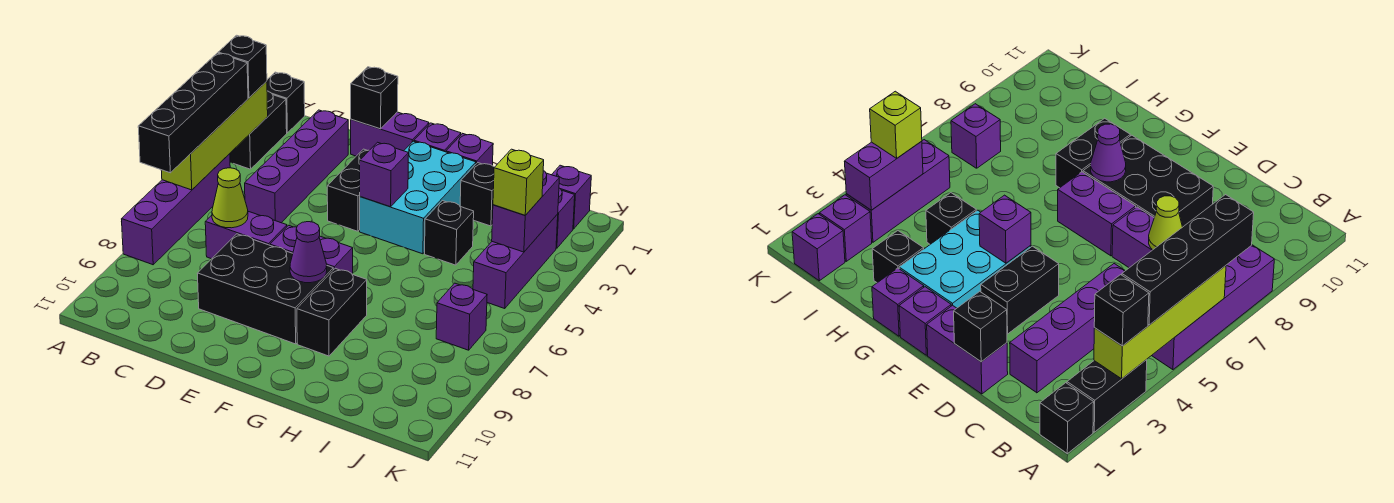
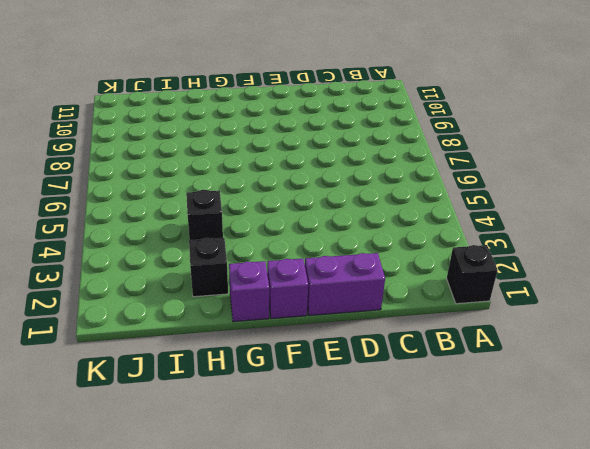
none -> black 1x2 brick [230,91,287,169]
none -> purple 1x4 brick [122,154,230,265]
none -> purple 1x4 brick [245,110,348,223]

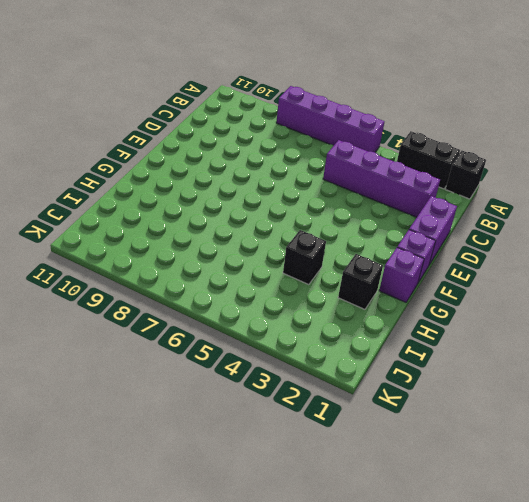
none -> purple 1x2 brick [205,211,287,259]
none -> black 2x3 brick [197,234,333,344]
none -> black 1x2 brick [327,149,369,231]

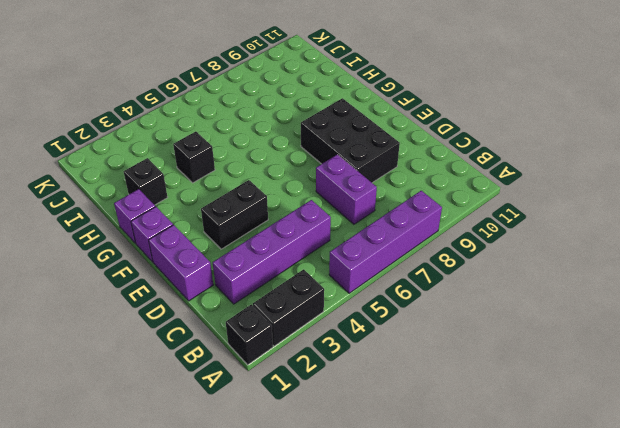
none -> purple 1x2 brick [270,225,353,273]
none -> cyan 2x3 brick [360,141,476,254]
none -> black 1x2 brick [297,268,367,356]

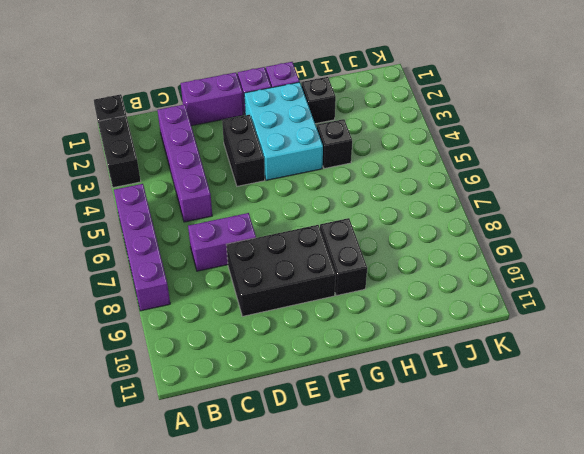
none -> purple 1x2 brick [270,225,353,273]
none -> purple 1x1 brick [552,165,591,229]
none -> purple 1x1 brick [556,188,575,248]

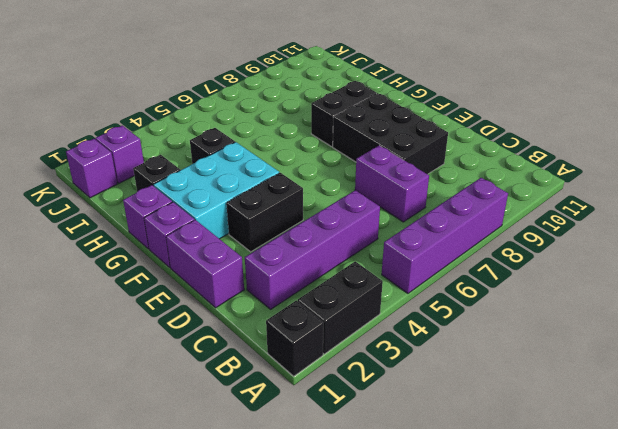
none -> purple 1x2 brick [270,225,353,273]
none -> purple 1x3 brick [473,214,558,308]
none -> purple 1x1 brick [436,283,487,350]

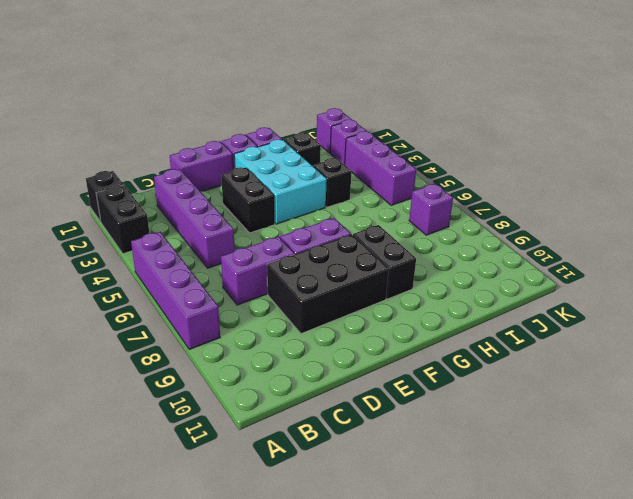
none -> lime 1x4 brick [161,81,268,190]
none -> lime 1x1 cone [212,168,248,228]
none -> black 1x1 brick [351,67,398,129]

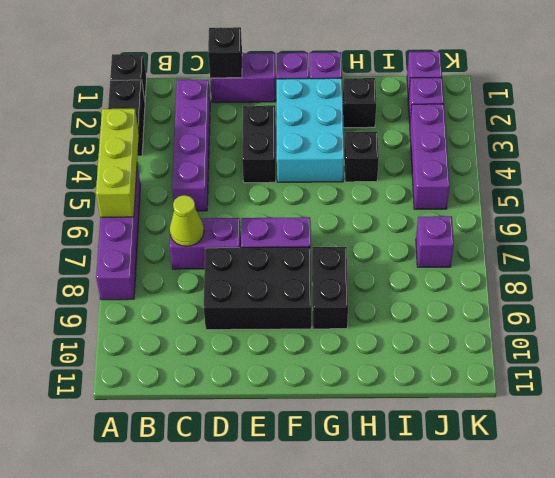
lime 1x3 brick [96,109,139,217] -> lime 1x4 brick [161,81,268,190]
none -> purple 1x1 brick [360,142,409,207]
none -> purple 1x1 cone [290,222,327,283]
none -> purple 1x2 brick [492,171,559,252]

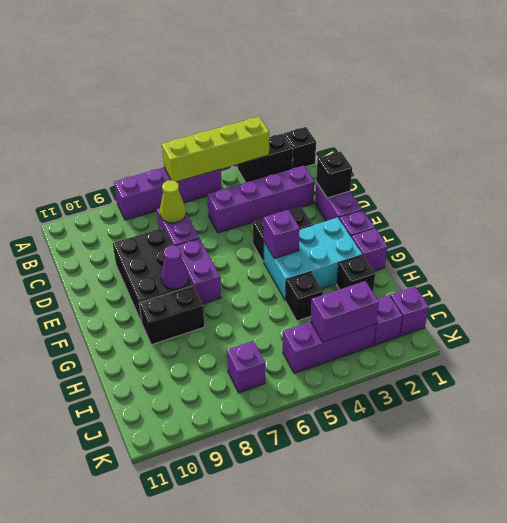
none -> black 1x1 brick [218,35,267,98]
none -> black 1x4 brick [138,53,248,173]
none -> lime 1x1 brick [493,149,544,215]

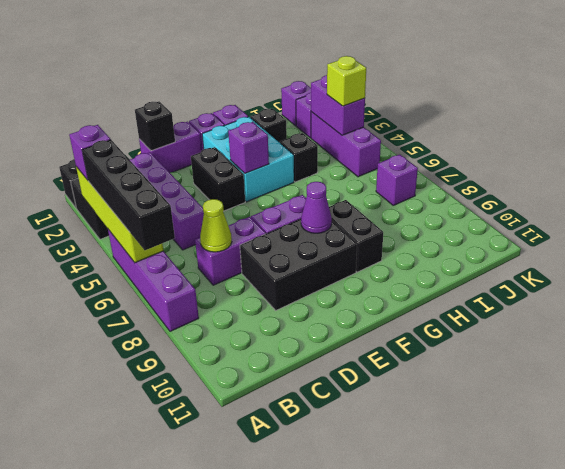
purple 1x1 brick [69,125,111,180] -> black 1x1 brick [218,35,267,98]

